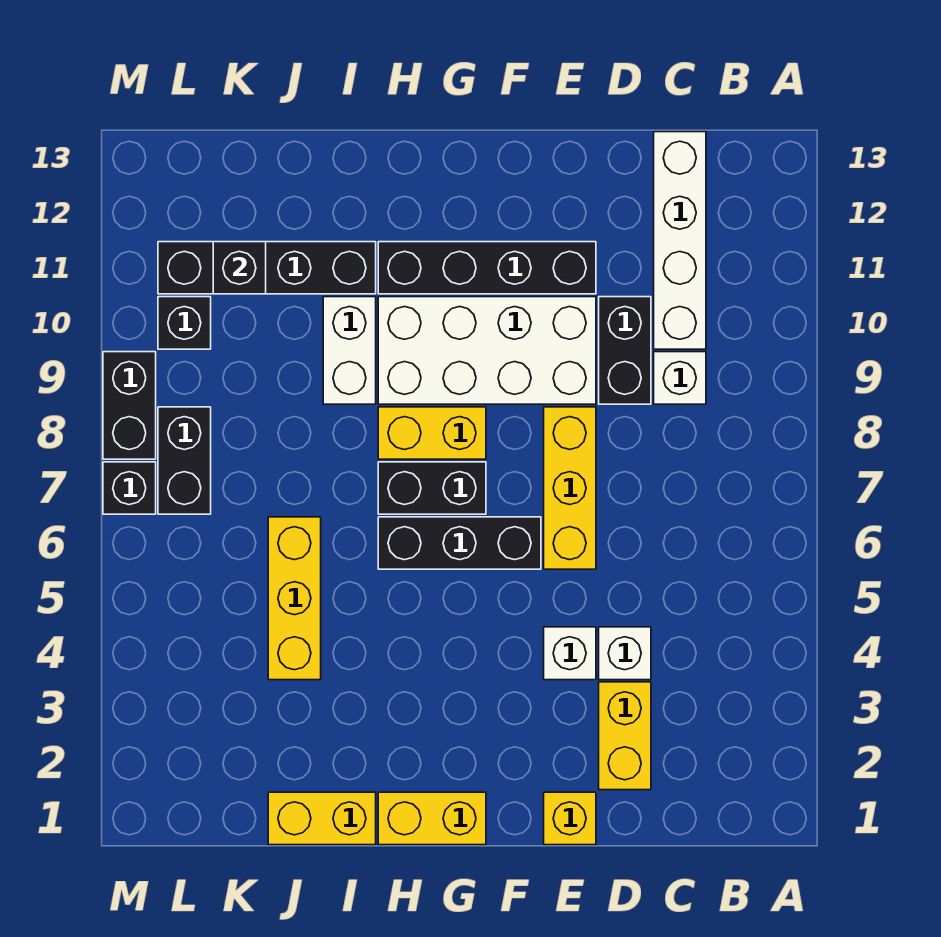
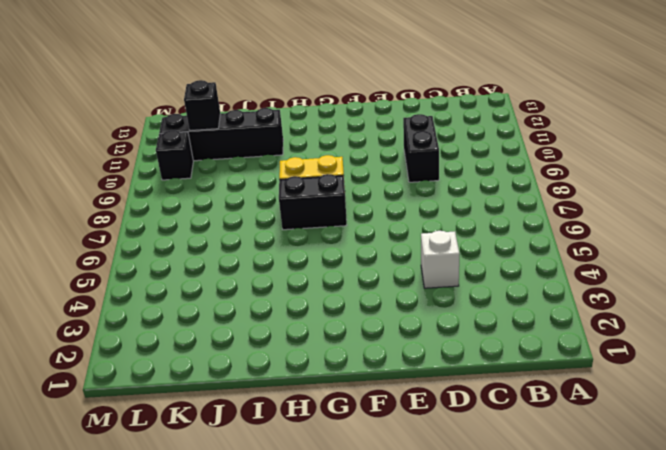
none -> white 1x1 brick [654,352,706,404]
none -> white 1x4 brick [654,132,706,349]
none -> yellow 1x2 brick [599,682,651,790]

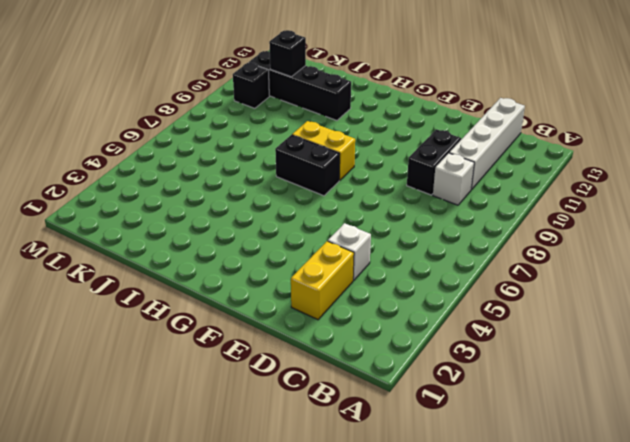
none -> yellow 1x1 brick [544,792,596,845]
none -> white 1x1 brick [544,627,596,680]
none -> yellow 1x3 brick [544,407,596,569]

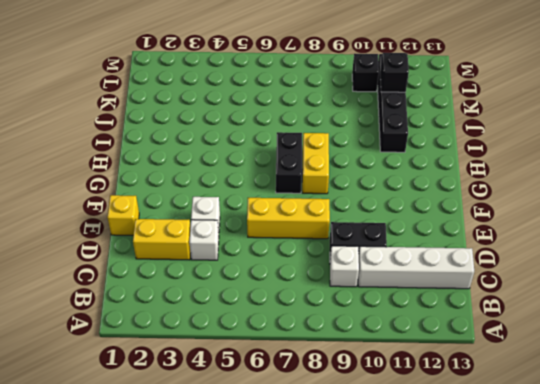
none -> white 2x4 brick [378,297,596,404]
none -> black 1x4 brick [378,242,596,294]
none -> black 1x3 brick [378,517,541,569]

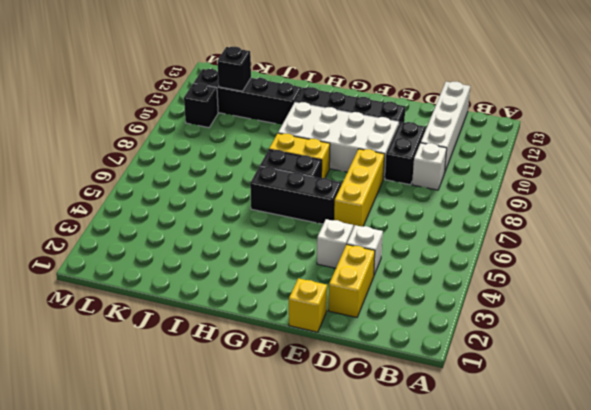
none -> yellow 1x2 brick [378,792,486,845]
none -> yellow 1x2 brick [268,792,376,845]
none -> white 1x2 brick [323,297,376,404]

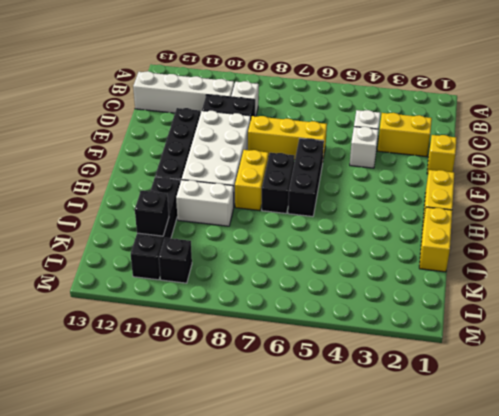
none -> yellow 1x3 brick [268,517,321,680]
none -> black 1x2 brick [158,407,211,514]
none -> black 1x1 brick [103,462,156,514]

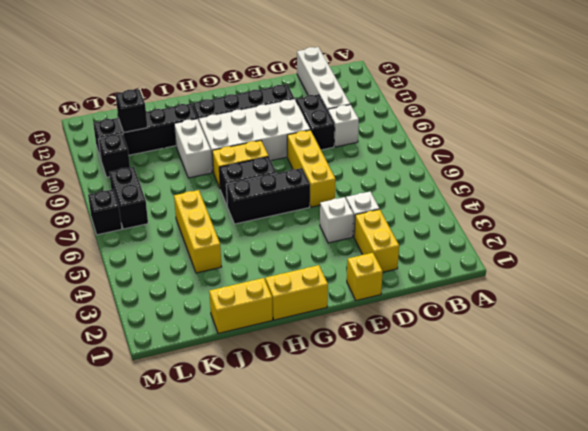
none -> black 1x2 brick [103,352,156,459]

